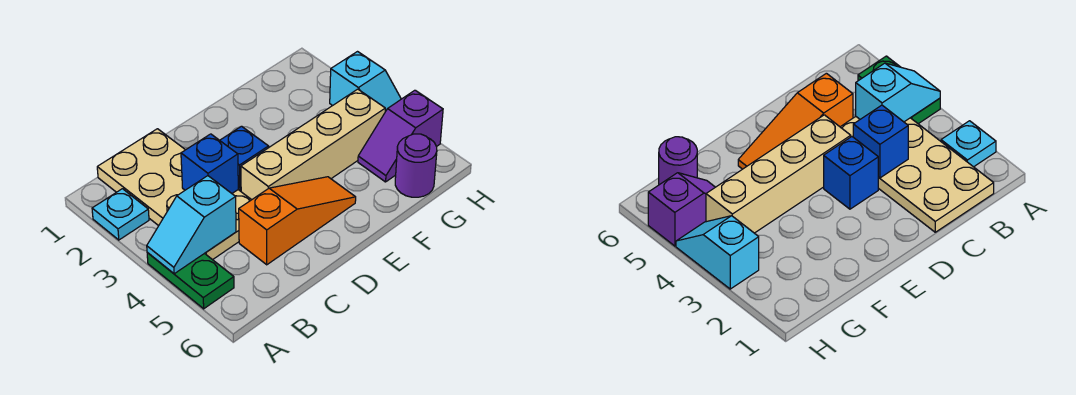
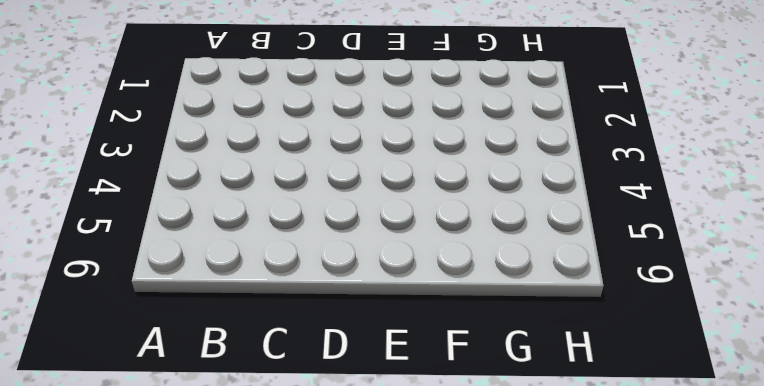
none -> cyan 1x1 plate [92,189,149,240]
none -> green 1x2 plate [147,253,234,309]

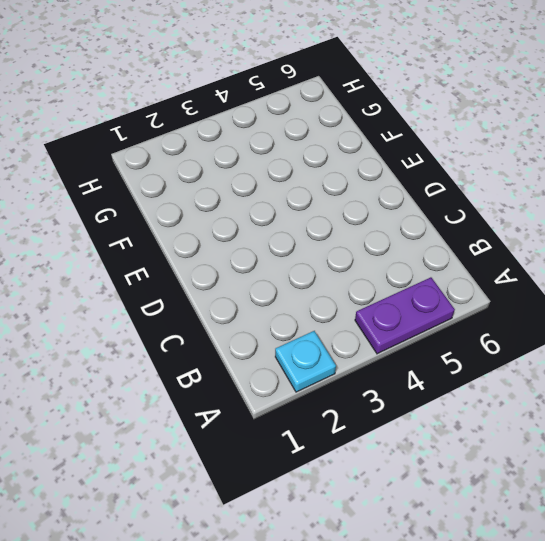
purple 1x2 plate [355,277,455,354] -> green 1x2 plate [147,253,234,309]
none -> tan 2x4 plate [97,129,251,260]
none -> orange 1x3 slope [239,177,356,265]

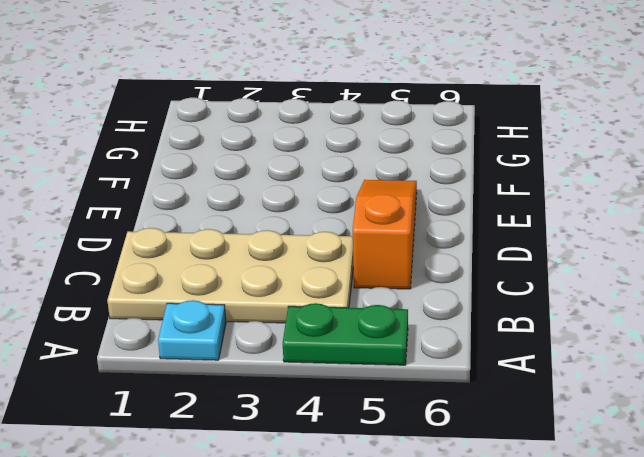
none -> blue 1x1 brick [220,126,269,191]
none -> tan 1x4 brick [241,89,385,200]

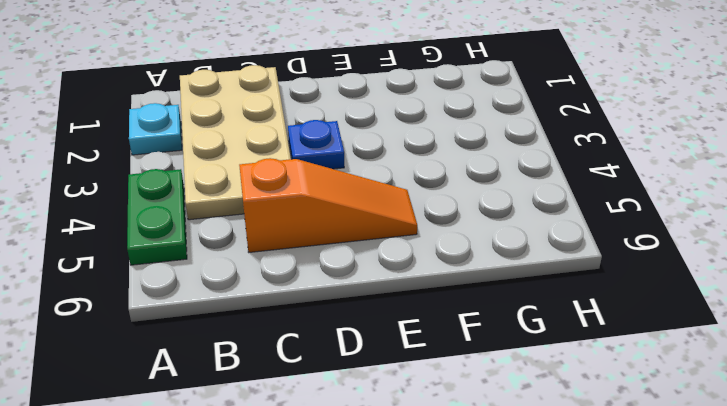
blue 1x1 plate [288,120,344,169] -> blue 1x1 brick [220,126,269,191]
none -> tan 1x4 brick [241,89,385,200]
none -> purple 1x2 slope [358,90,443,182]

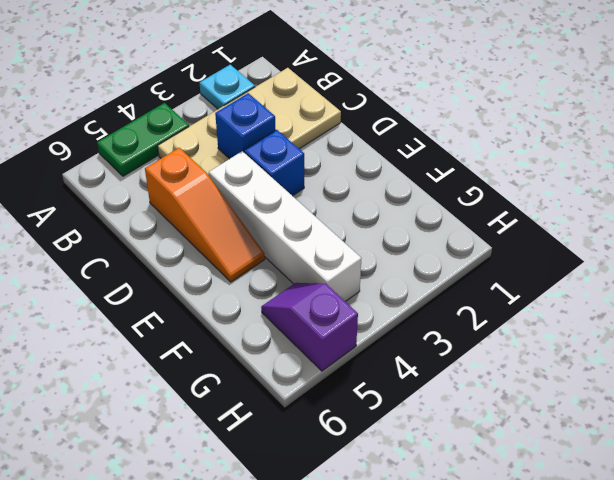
white 1x4 brick [209,151,361,302] -> tan 1x4 brick [241,89,385,200]
none -> purple 1x1 round brick [395,134,437,197]
none -> cyan 1x2 slope [330,52,401,112]

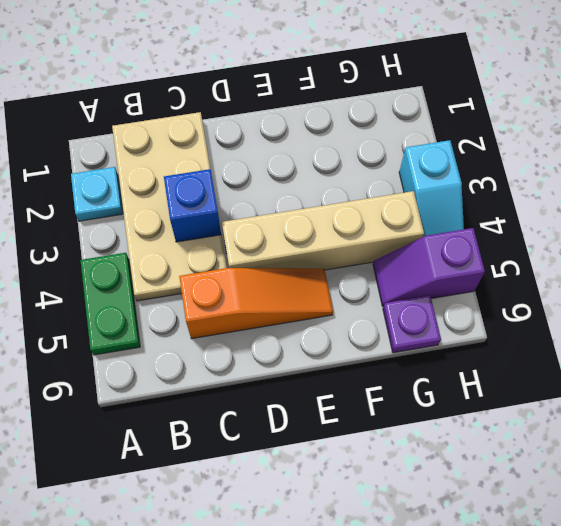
purple 1x1 plate [383,296,441,353] -> purple 1x1 round brick [395,134,437,197]
none -> blue 1x1 brick [220,126,269,191]
none -> cyan 1x2 slope [147,176,236,274]

